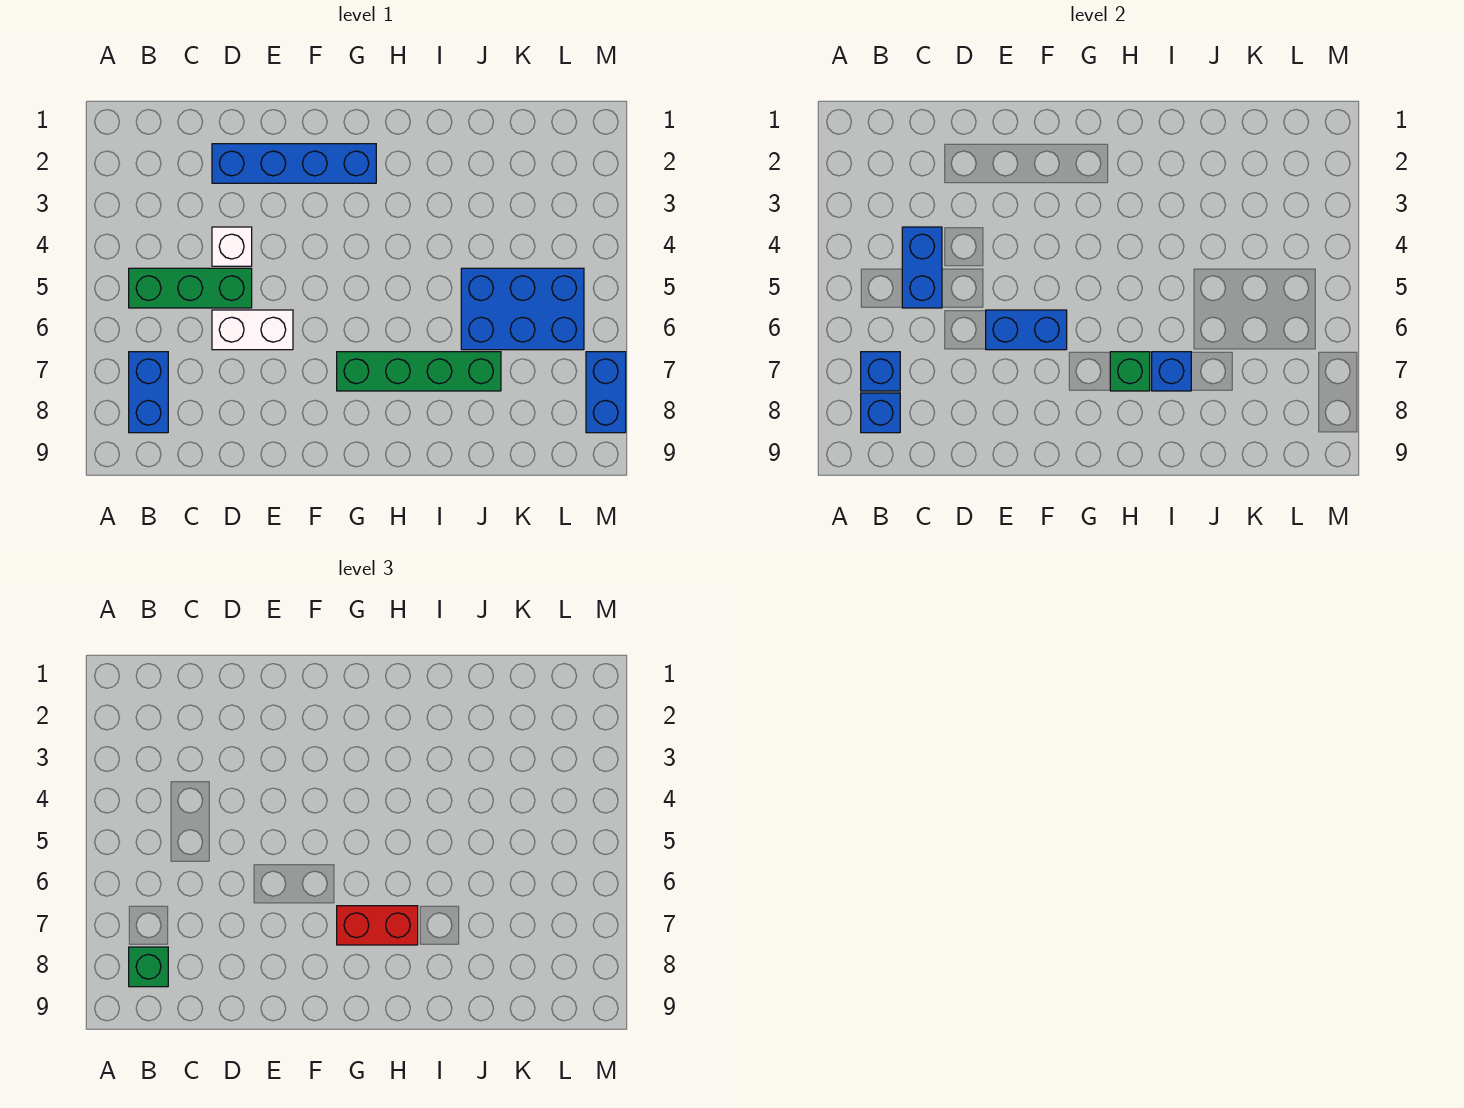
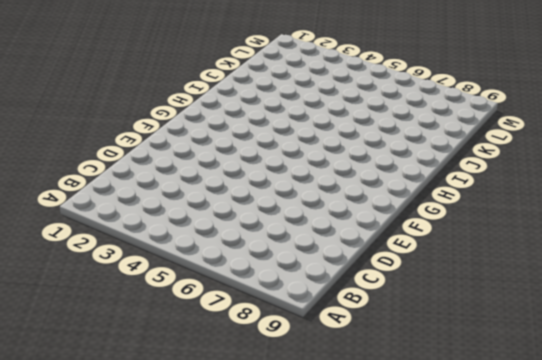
none -> green 1x3 brick [129,268,252,308]
none -> blue 1x2 brick [129,352,168,433]
none -> blue 1x4 brick [212,144,376,183]

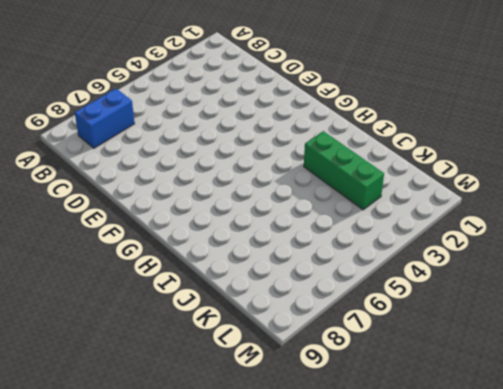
green 1x3 brick [304,131,384,210] -> green 1x3 brick moved to [129,268,252,308]
none -> blue 1x4 brick [212,144,376,183]
none -> white 1x1 brick [212,227,252,266]
none -> white 1x2 brick [212,310,293,350]

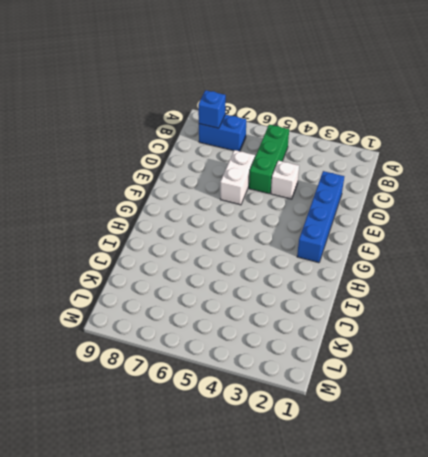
none -> green 1x4 brick [337,352,501,391]
none -> blue 2x3 brick [461,268,584,350]
none -> blue 1x2 brick [586,352,626,433]

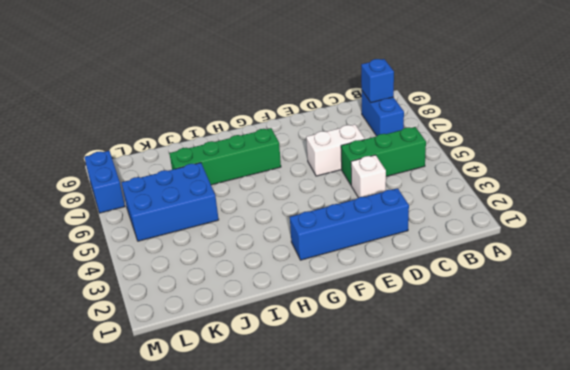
none -> blue 1x1 brick [861,352,900,391]
none -> blue 1x2 brick [902,227,942,308]
none -> blue 1x2 brick [986,310,1067,350]

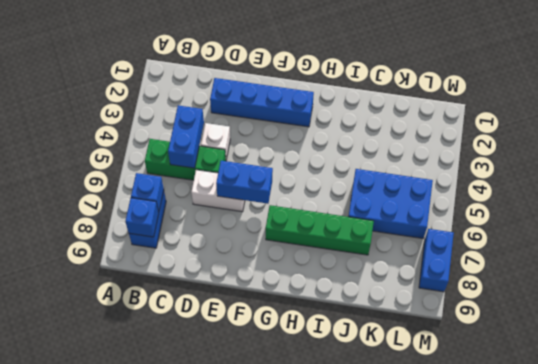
none -> green 1x1 brick [1110,352,1150,391]
none -> blue 1x1 brick [1152,352,1191,391]
none -> green 1x1 brick [129,947,168,987]

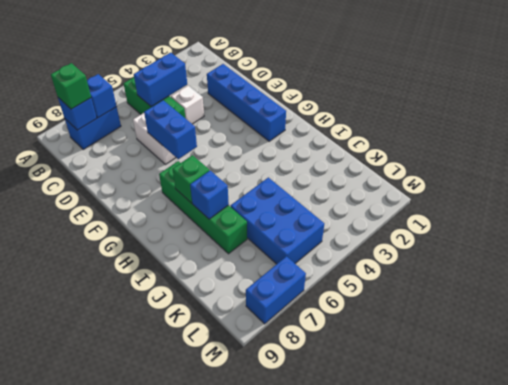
none -> red 1x2 brick [337,906,418,945]

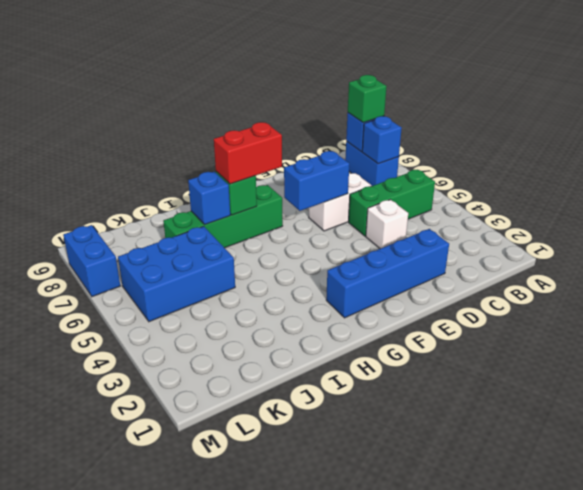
none -> blue 1x2 brick [902,227,942,308]

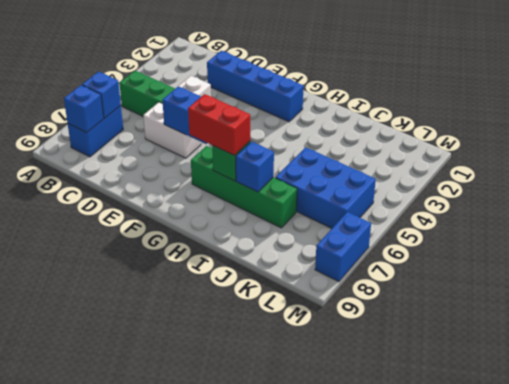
none -> blue 1x2 brick [902,227,942,308]
none -> green 1x1 brick [129,947,168,987]

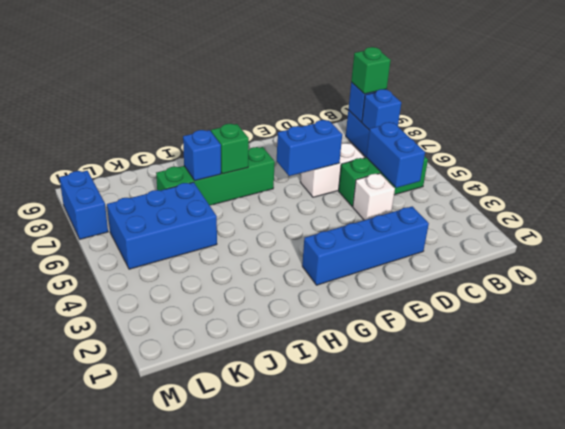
none -> red 1x2 brick [337,906,418,945]

